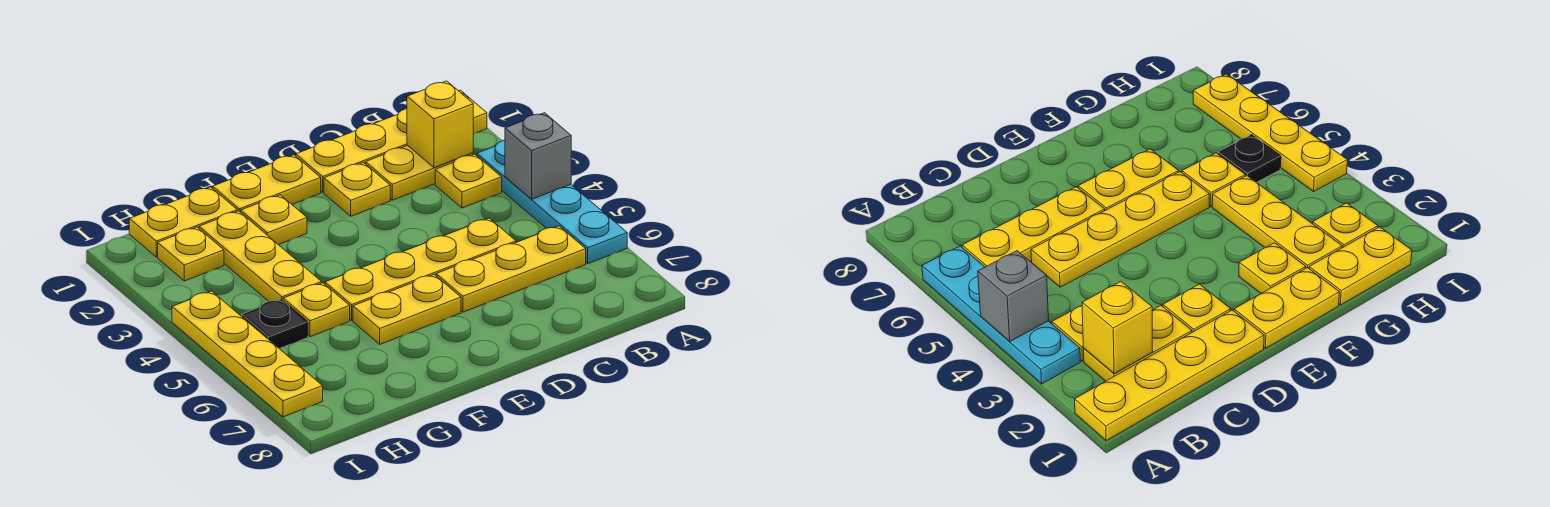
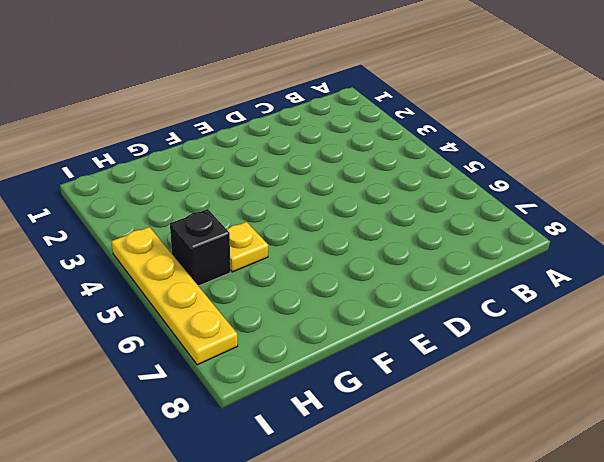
black 1x1 brick [170,209,230,286] -> black 1x1 plate [242,299,308,349]
none -> yellow 1x4 plate [296,90,487,192]
none -> cyan 1x4 plate [477,140,627,264]
none -> yellow 1x2 plate [366,145,473,200]

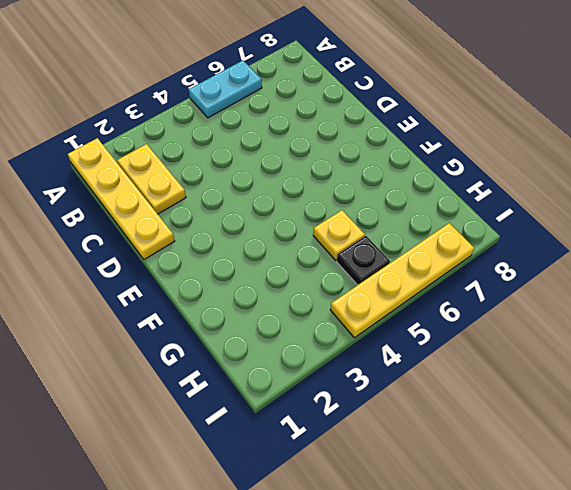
cyan 1x2 plate [189,60,262,118] -> cyan 1x4 plate [477,140,627,264]
none -> yellow 1x1 plate [435,154,502,208]
none -> yellow 1x3 plate [436,226,586,312]
none -> yellow 1x4 plate [325,218,516,320]

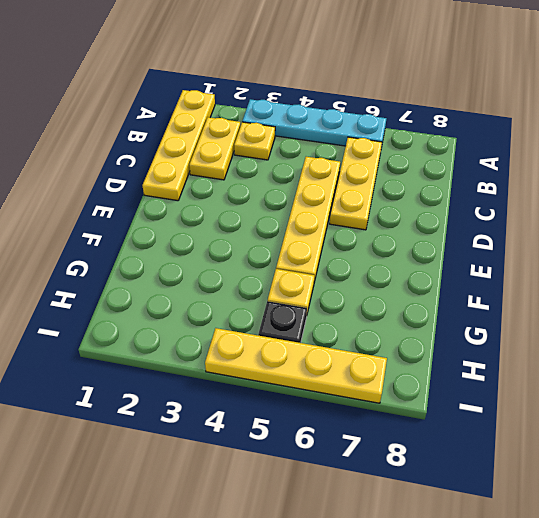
none -> yellow 1x1 plate [324,163,390,216]
none -> yellow 1x2 plate [213,155,321,212]
none -> yellow 1x2 plate [353,275,461,344]

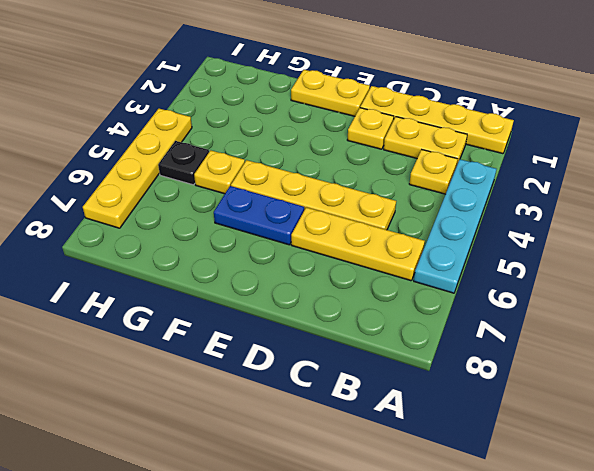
blue 1x2 plate [214,186,304,245] -> yellow 1x2 plate [353,275,461,344]
none -> yellow 1x1 plate [241,195,307,245]
none -> yellow 1x2 plate [129,187,237,257]
none -> yellow 1x3 plate [199,211,322,301]

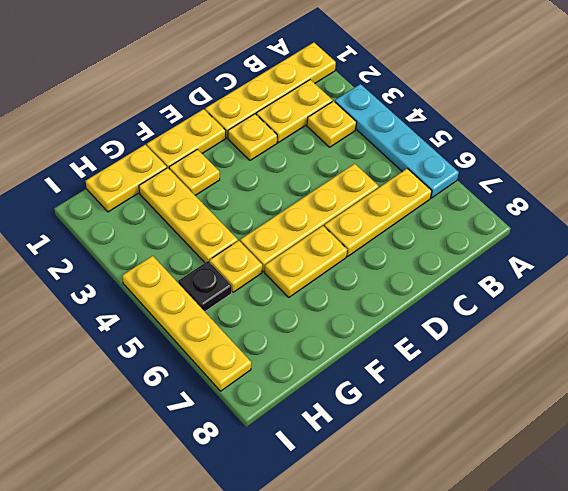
none -> yellow 1x1 plate [158,227,224,281]
none -> grey 1x1 brick [505,113,571,199]
none -> yellow 1x1 brick [407,81,473,168]

